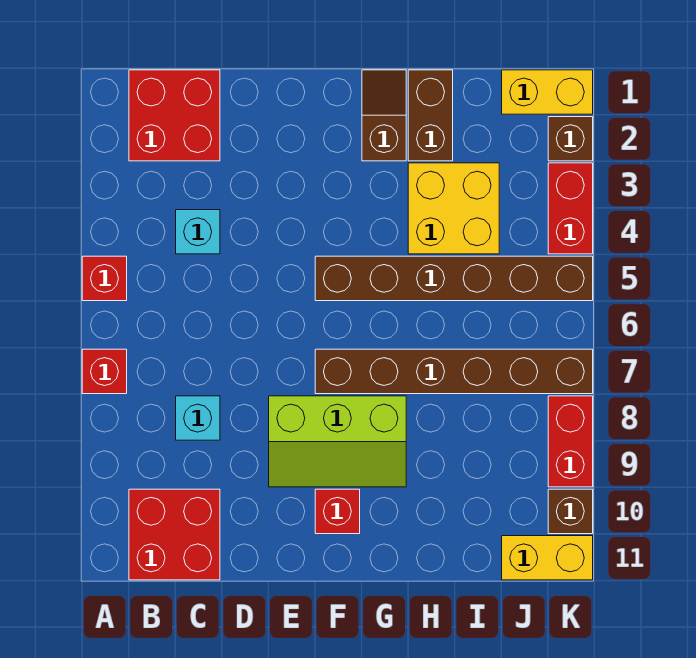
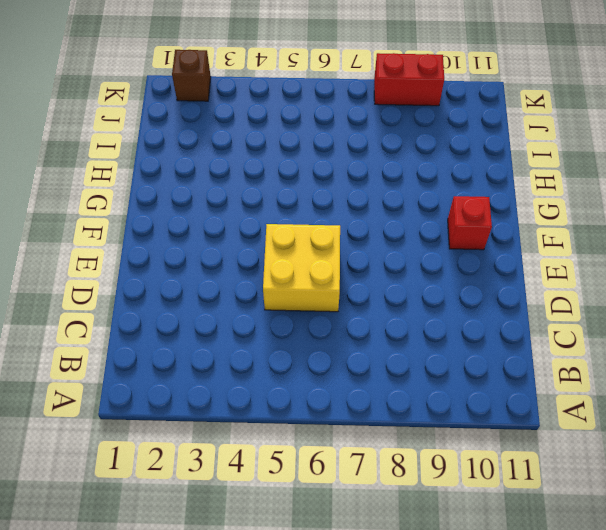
yellow 2x2 brick [263,224,340,312] -> yellow 2x2 brick moved to [408,163,499,254]
none -> red 1x1 brick [82,256,127,301]
none -> red 1x1 brick [82,349,127,394]
none -> red 2x2 brick [129,70,220,161]

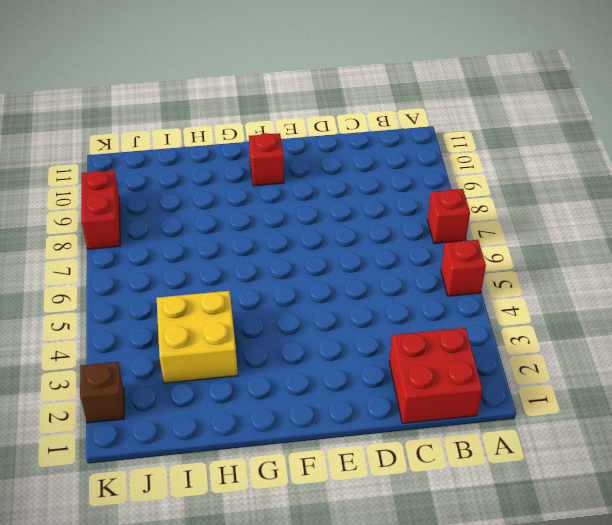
none -> red 2x2 brick [129,489,220,580]
none -> cyan 1x1 brick [176,210,220,254]
none -> cyan 1x1 brick [176,396,220,440]

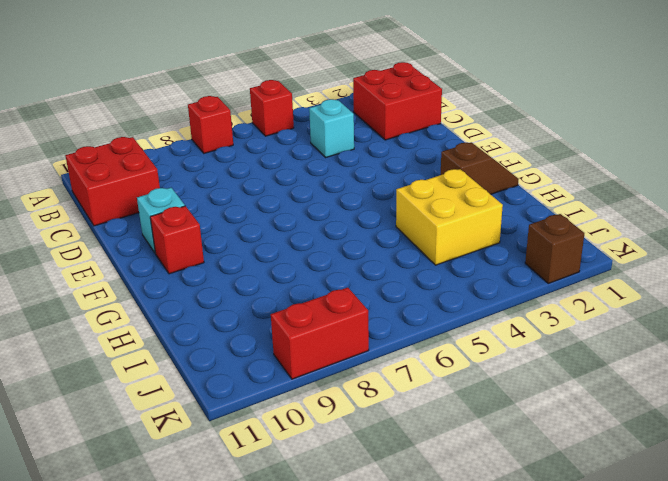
cyan 1x1 brick [137,188,185,253] -> cyan 1x1 brick moved to [176,396,220,440]
none -> lime 2x3 slope [269,396,406,487]
none -> brown 1x6 brick [315,256,593,301]
none -> brown 1x6 brick [315,349,593,394]

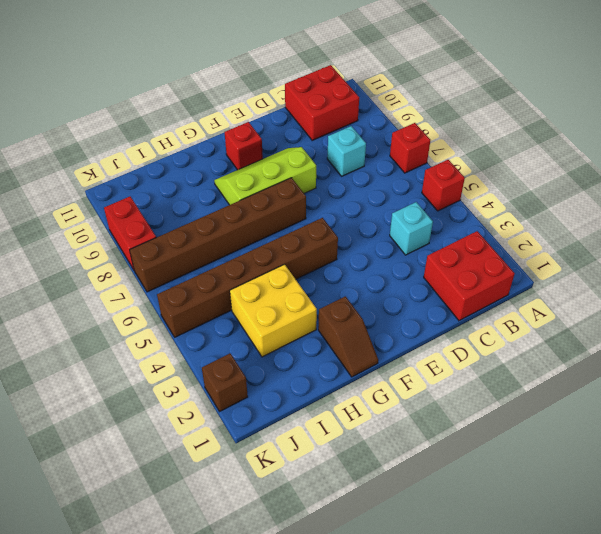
none -> brown 1x2 brick [408,70,453,161]
none -> yellow 1x2 brick [502,70,593,114]
none -> yellow 1x2 brick [502,536,593,580]

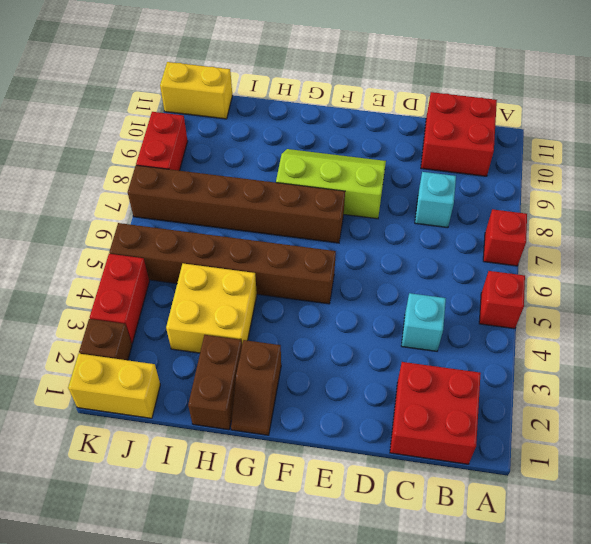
none -> red 1x1 brick [315,489,360,534]
none -> brown 1x1 brick [548,489,593,534]

